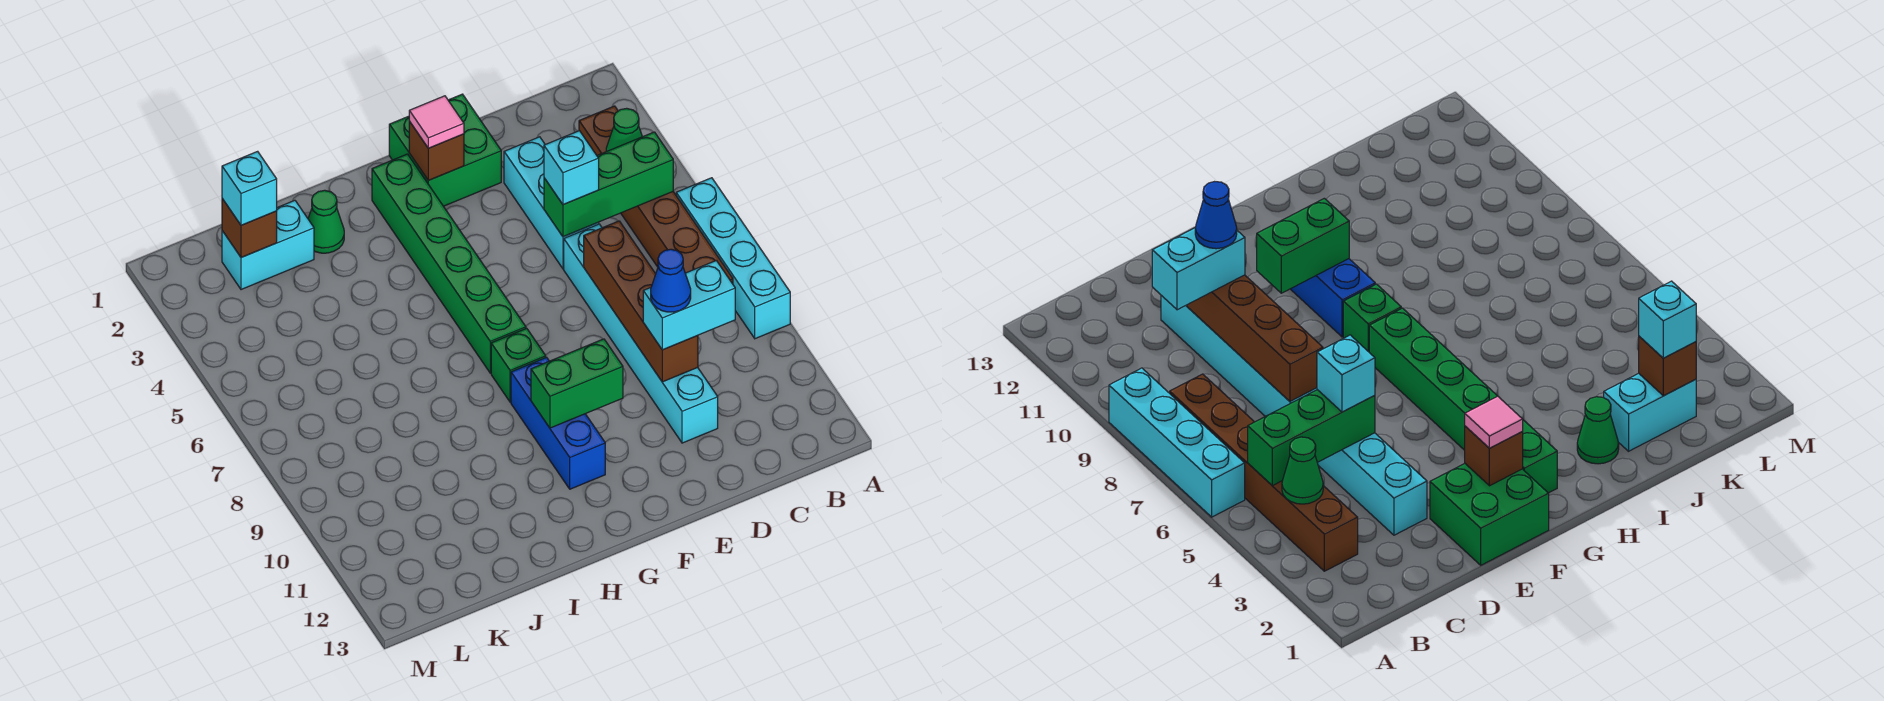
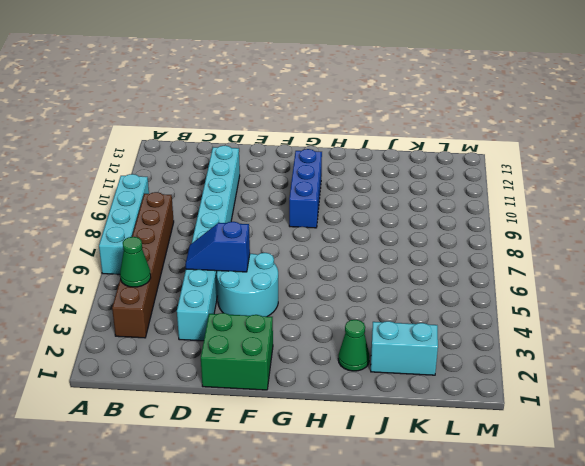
blue 1x2 slope [186,222,250,272] -> green 1x3 brick [544,132,673,237]
cyan 2x2 round brick [217,253,278,317] -> none
none -> green 1x6 brick [372,154,526,373]
none -> green 1x1 brick [491,328,546,402]
none -> brown 1x4 brick [584,221,698,382]

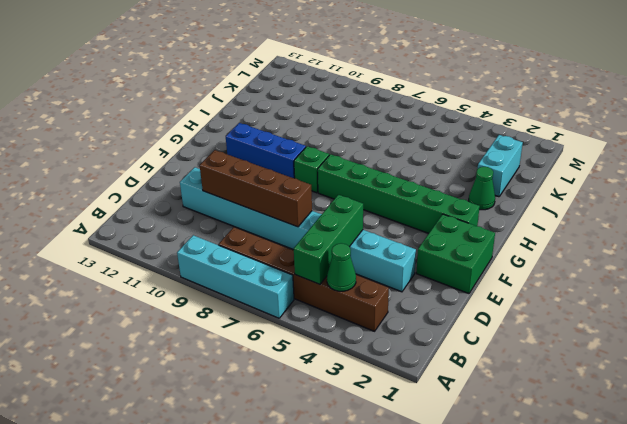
none -> brown 1x1 brick [409,121,464,180]
none -> green 1x2 brick [531,339,623,428]
none -> brown 1x1 brick [222,199,277,258]

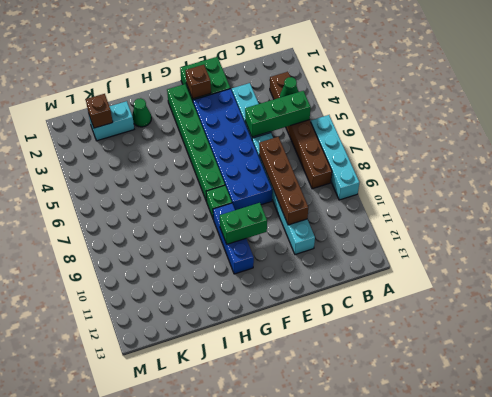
blue 2x6 brick [193,89,272,210] -> none
none -> cyan 1x2 brick [643,261,735,350]
none -> cyan 1x1 brick [544,131,599,205]
none -> pink 1x1 tile [409,96,464,148]

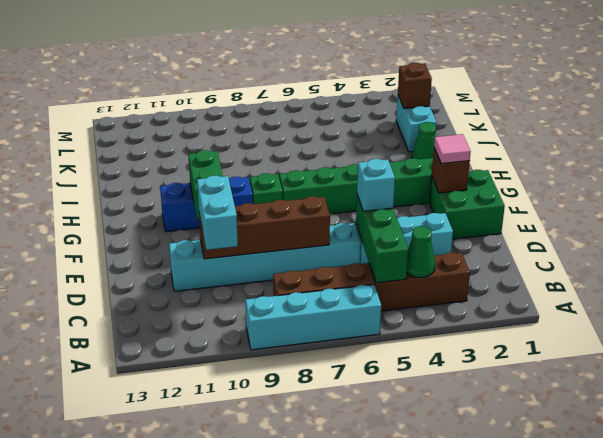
none -> cyan 1x1 brick [222,151,277,225]
none -> blue 1x1 cone [651,249,691,312]

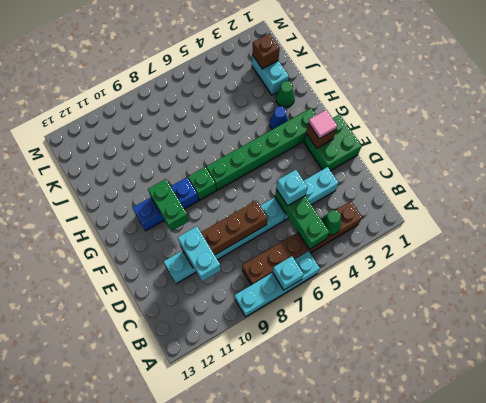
cyan 1x1 brick [273,256,304,290] -> cyan 1x1 brick moved to [222,151,277,225]
blue 1x1 cone [270,106,288,129] -> blue 1x1 cone moved to [651,249,691,312]

